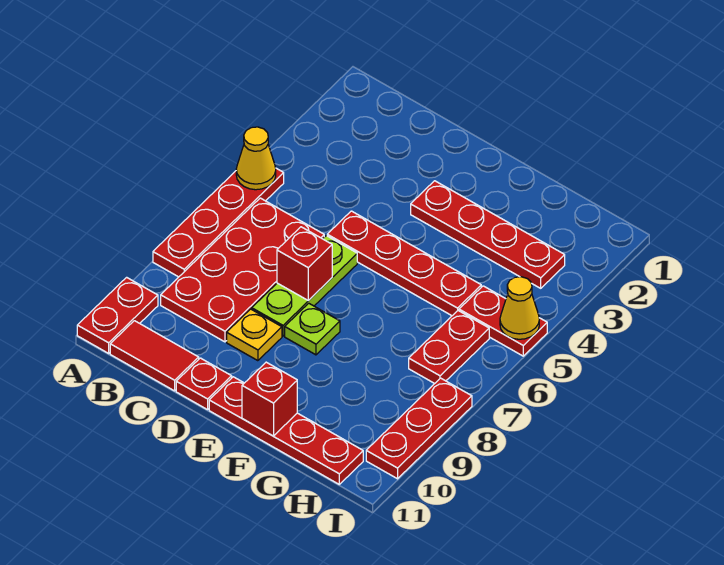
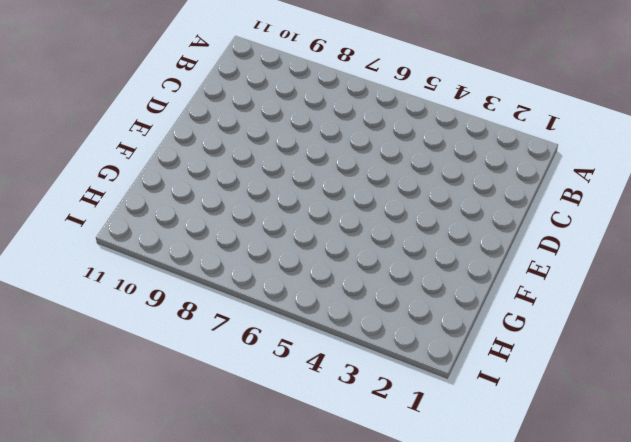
none -> red 1x4 plate [153,168,284,277]
none -> red 1x2 plate [77,277,158,353]
none -> red 2x4 plate [161,198,324,342]

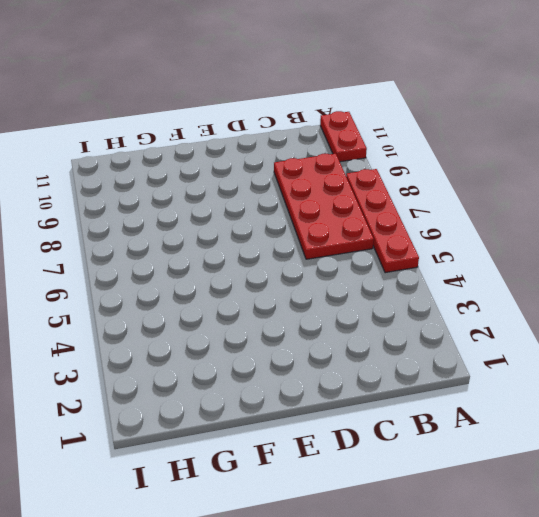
none -> red 1x2 tile [110,321,199,391]
none -> red 1x4 plate [327,211,481,316]
none -> lime 1x3 plate [252,236,357,336]

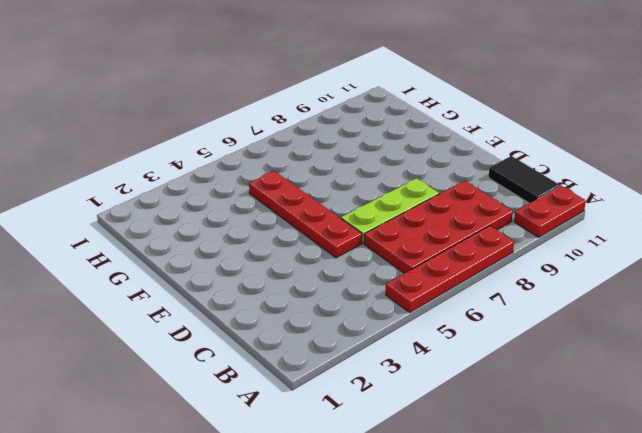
black 1x2 tile [489,156,560,203] -> red 1x2 tile [110,321,199,391]
none -> yellow 1x1 plate [227,309,282,361]
none -> red 1x1 plate [176,358,232,410]
none -> red 1x4 plate [411,181,565,288]

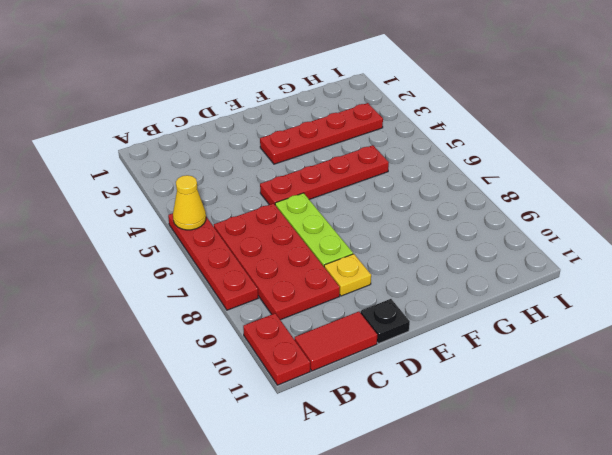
black 1x1 plate [361,299,410,344] -> red 1x1 plate [176,358,232,410]
none -> lime 1x1 plate [285,303,340,355]
none -> red 1x4 plate [209,377,363,484]
none -> red 1x2 plate [459,286,547,356]

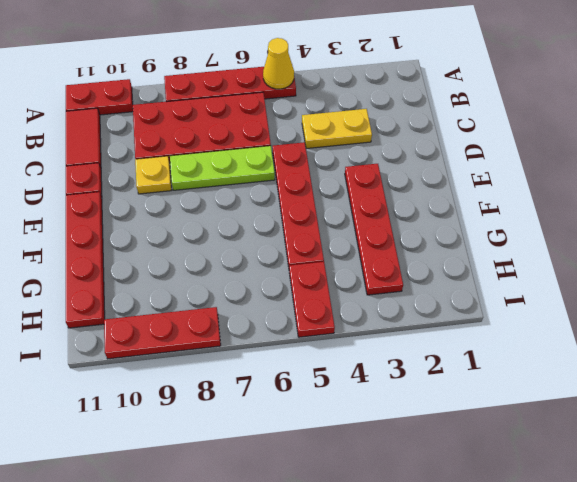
yellow 1x2 plate [302,109,372,149] -> none
none -> lime 1x1 plate [285,303,340,355]
none -> red 1x2 plate [409,311,489,384]
none -> red 1x1 brick [277,227,332,301]

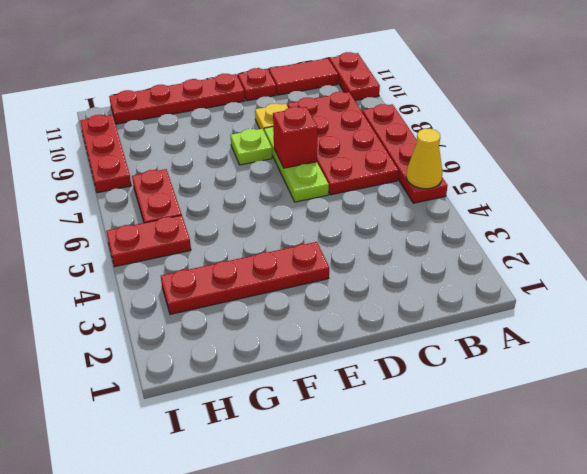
none -> red 1x4 plate [327,211,481,316]
none -> red 1x1 brick [242,362,297,436]
none -> yellow 1x1 cone [500,277,539,339]

